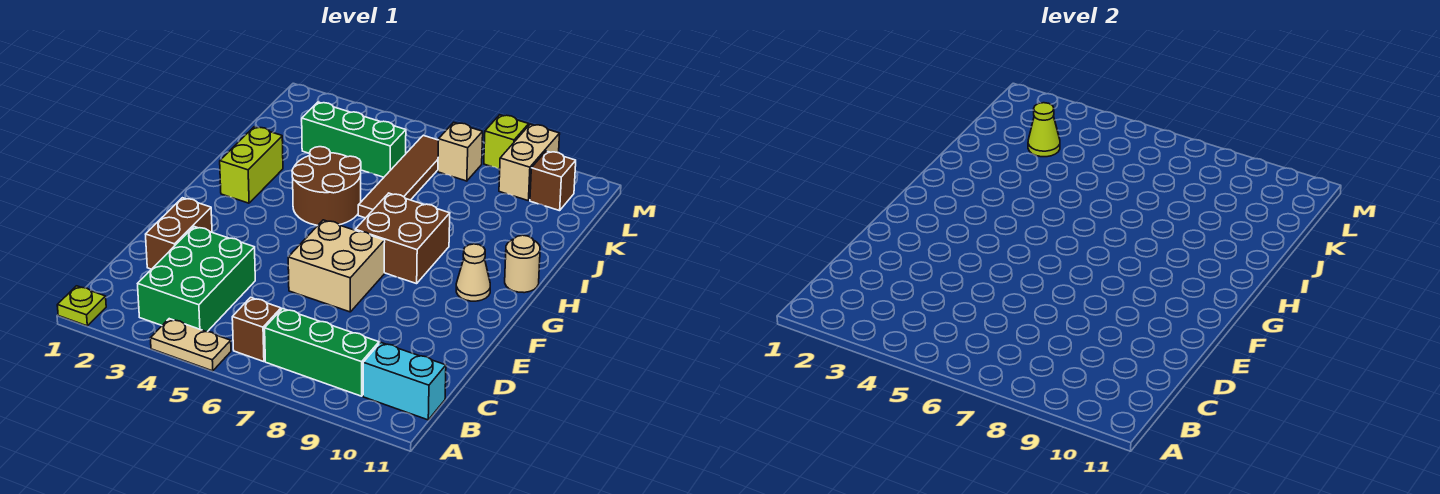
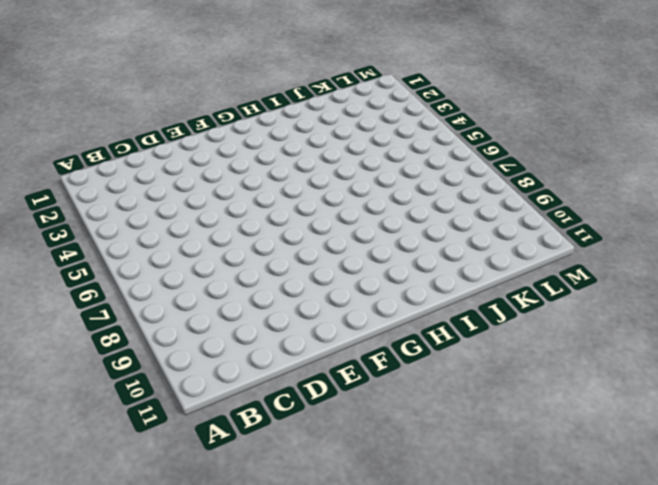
none -> lime 1x1 plate [57,286,106,326]
none -> tan 1x2 plate [150,319,231,371]
none -> green 2x3 brick [138,227,255,332]

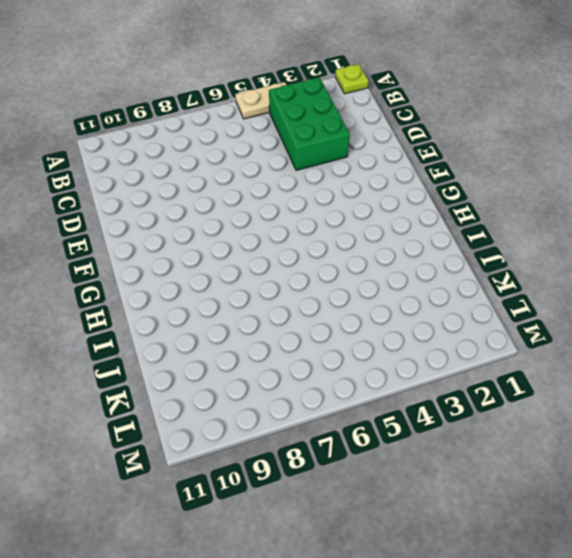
none -> brown 1x1 brick [232,297,281,362]
none -> green 1x3 brick [265,309,379,396]
none -> cyan 1x2 brick [363,342,446,420]

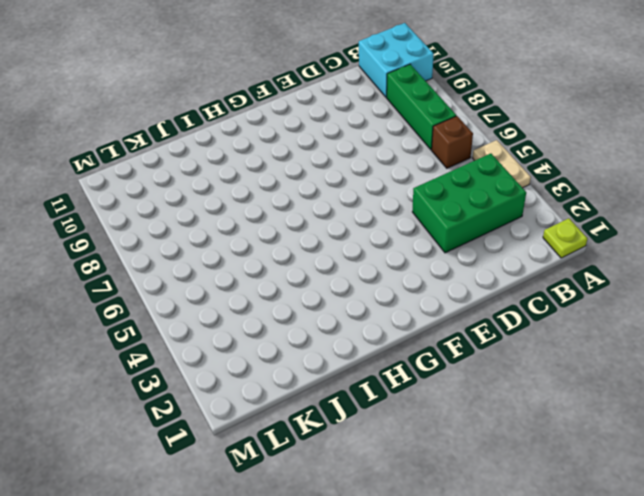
cyan 2x2 brick [359,23,434,98] -> cyan 1x2 brick [363,342,446,420]
none -> brown 1x2 brick [146,198,212,269]
none -> tan 2x2 brick [288,220,385,312]
none -> brown 2x2 brick [355,193,450,284]

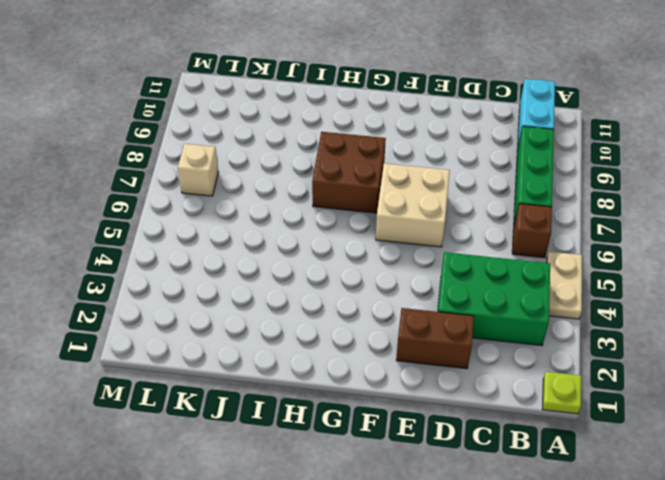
none -> tan 1x1 cone [456,244,490,301]
none -> lime 1x2 brick [220,127,283,203]
none -> brown 2x2 round brick [292,147,361,225]

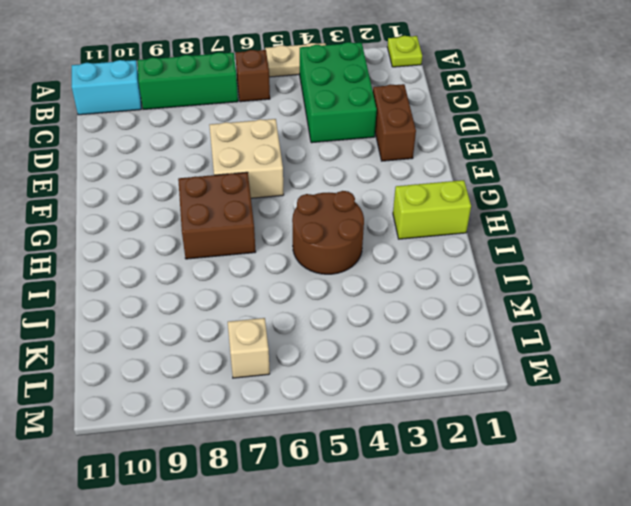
lime 1x2 brick [393,180,471,239] -> lime 1x2 brick turned to [220,127,283,203]
none -> tan 1x1 cone [456,244,490,301]
none -> tan 1x1 round brick [505,235,540,293]
none -> brown 1x4 tile [358,135,439,218]

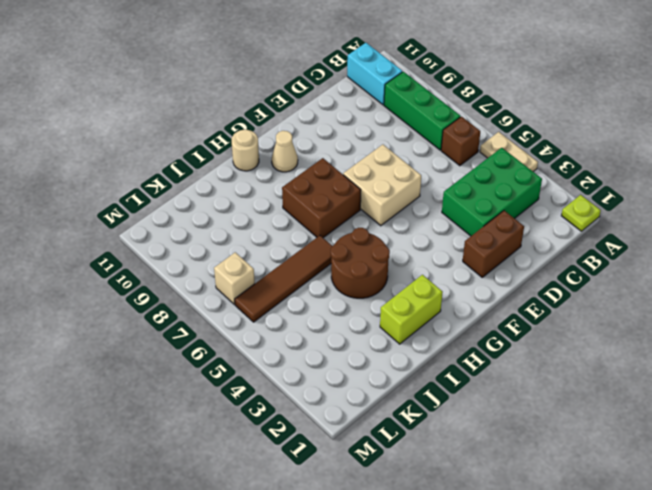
none -> green 1x3 brick [302,102,406,177]
none -> tan 1x2 brick [499,124,560,200]
none -> brown 1x1 brick [530,151,576,211]

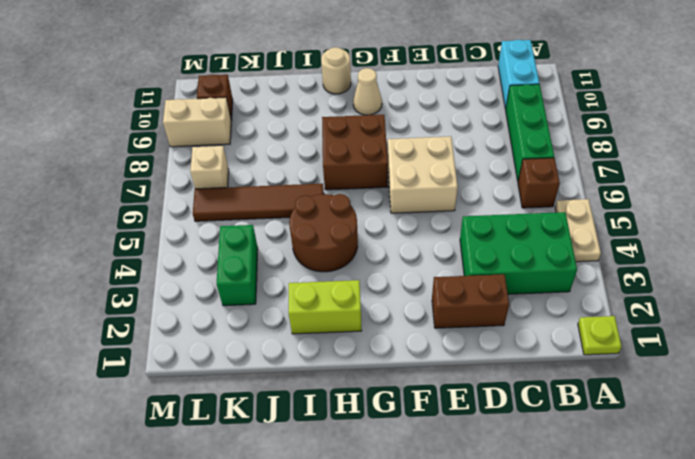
green 1x2 brick [217,225,258,306] -> green 1x3 brick [302,102,406,177]
none -> lime 1x1 brick [484,115,529,169]
none -> lime 1x1 cone [1028,103,1060,157]

